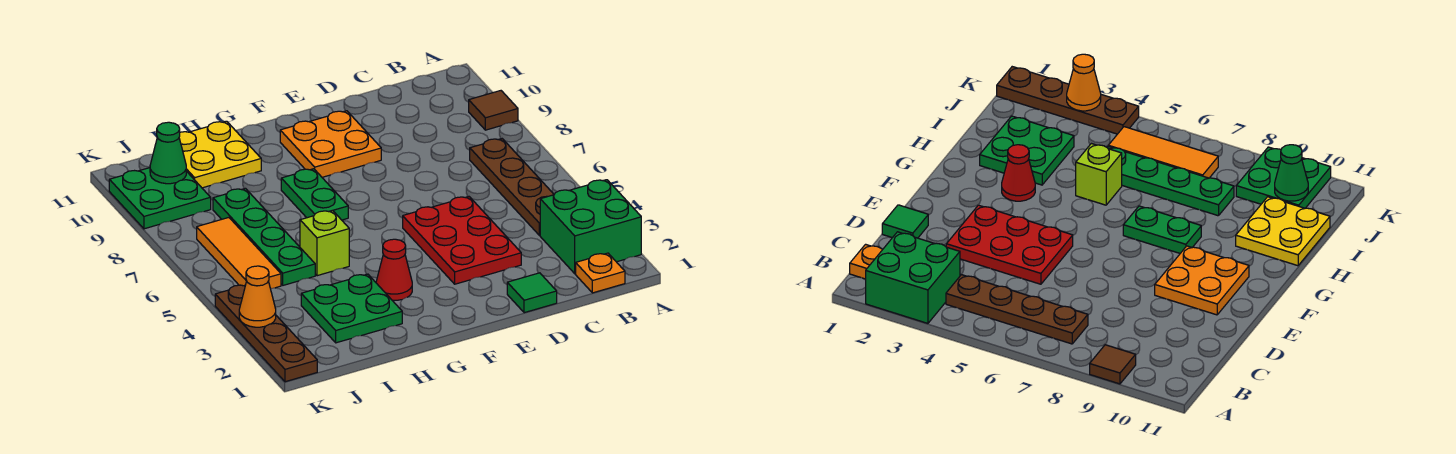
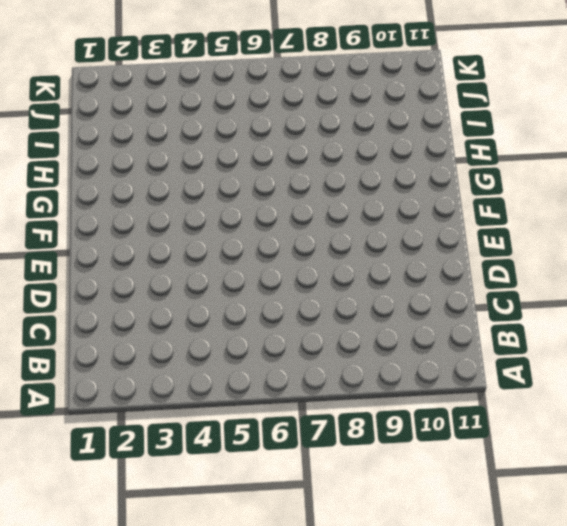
none -> green 2x2 brick [540,180,641,274]
none -> brown 1x1 tile [469,91,518,130]
none -> orange 1x1 plate [576,253,625,293]

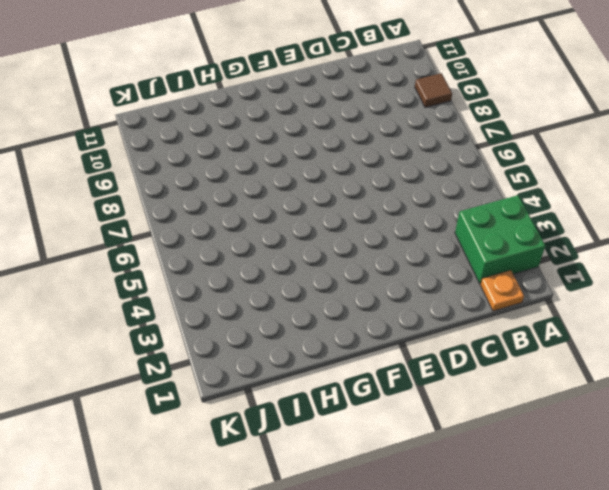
none -> brown 1x4 plate [470,139,554,236]
none -> green 1x1 tile [507,273,557,313]
none -> red 2x3 plate [403,197,521,284]

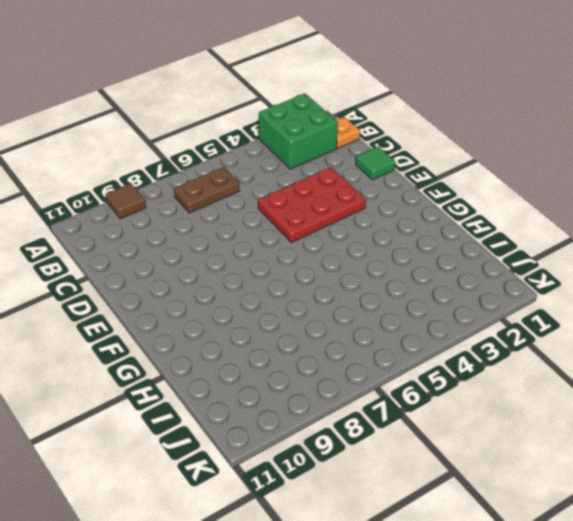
brown 1x2 plate [174,167,240,213] -> brown 1x4 plate [470,139,554,236]
none -> orange 2x2 plate [280,111,381,177]
none -> red 1x1 cone [376,239,412,300]
none -> green 1x2 plate [281,169,348,220]

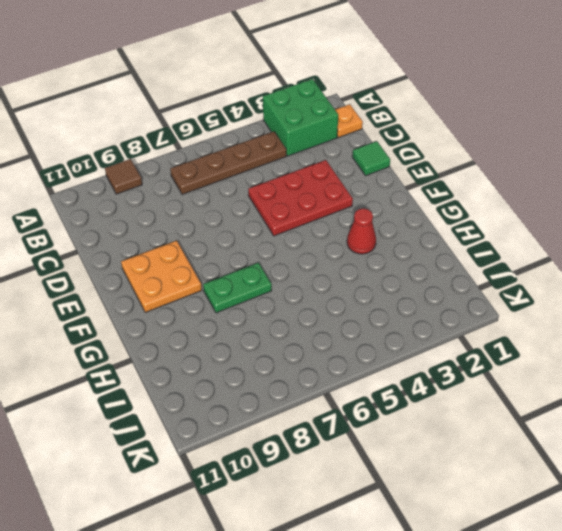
none -> green 2x2 plate [301,274,402,343]
none -> lime 1x1 brick [300,210,349,276]
none -> yellow 2x2 plate [179,121,261,188]

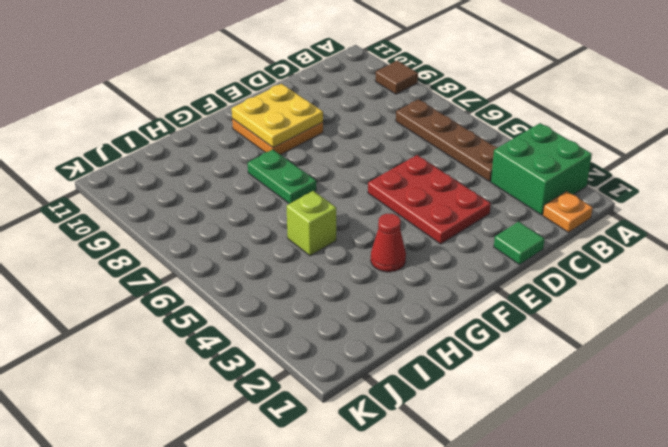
yellow 2x2 plate [232,84,323,148] -> yellow 2x2 plate moved to [179,121,261,188]
none -> green 2x2 plate [301,274,402,343]
none -> green 1x4 plate [213,188,315,285]
none -> orange 1x3 tile [197,218,281,289]

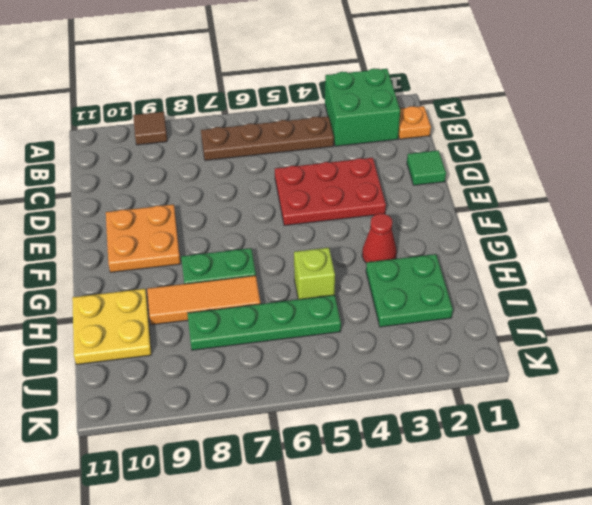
orange 1x3 tile [147,275,260,325] -> orange 1x3 tile moved to [197,218,281,289]
none -> green 2x2 plate [109,168,211,229]
none -> brown 1x4 plate [215,285,317,382]
none -> green 1x1 cone [150,122,186,184]

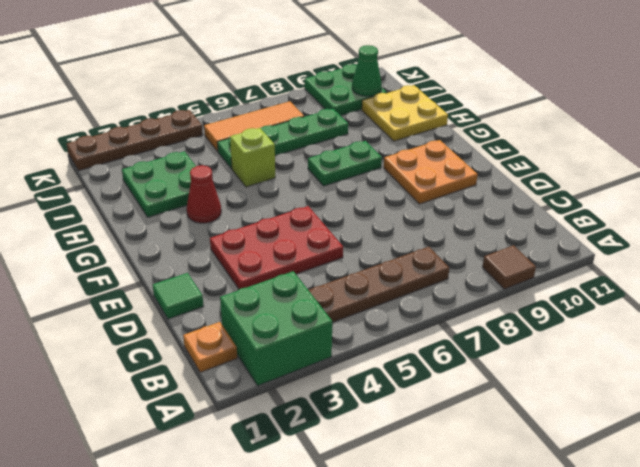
none -> orange 1x1 cone [239,266,276,327]

